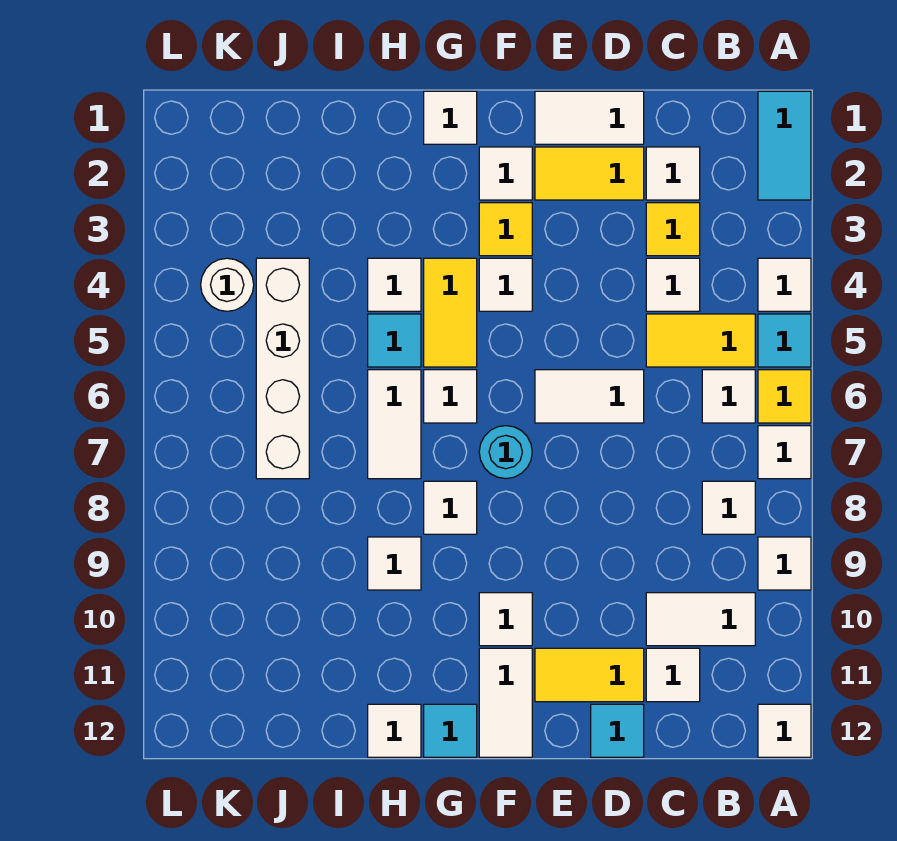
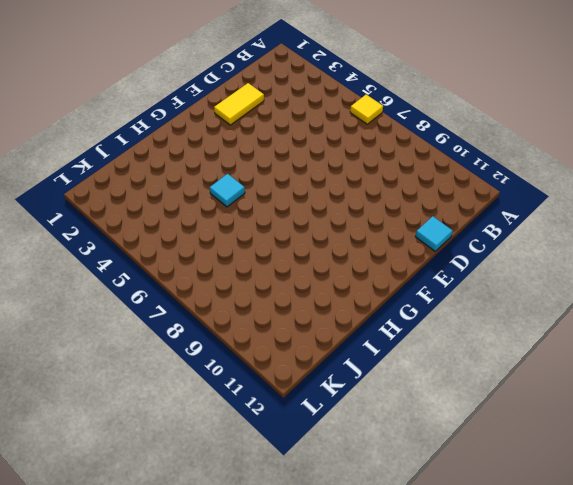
none -> cyan 1x2 tile [758,91,811,200]
none -> white 1x1 tile [758,258,811,311]
none -> cyan 1x1 tile [758,314,811,367]
none -> white 1x1 tile [758,426,811,479]

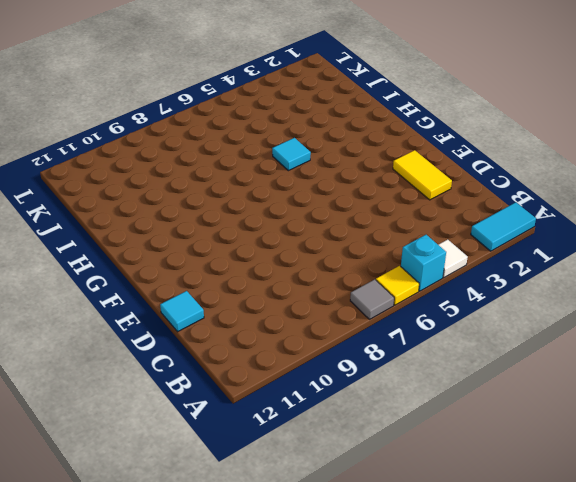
cyan 1x1 brick [401,235,446,291] -> cyan 1x1 tile [758,314,811,367]
grey 1x1 tile [350,279,394,319] -> white 1x1 tile [758,426,811,479]
none -> white 1x1 tile [758,537,811,590]
none -> white 1x1 tile [758,704,811,757]
none -> yellow 1x2 tile [646,314,755,367]
none -> white 1x1 tile [702,370,755,423]

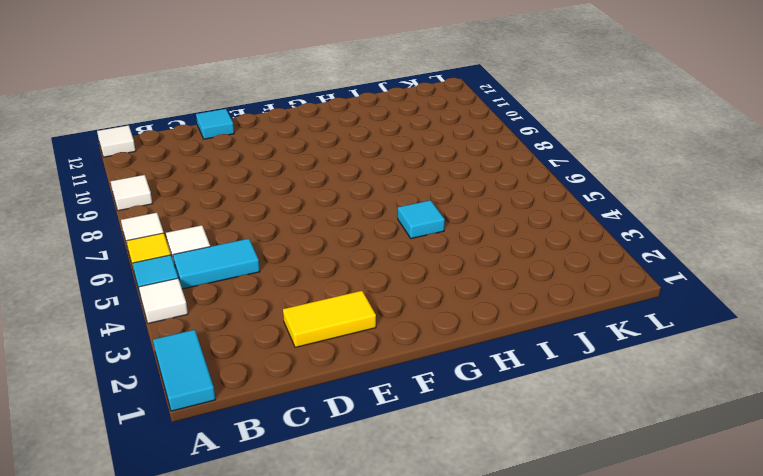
cyan 1x2 tile [173,239,260,289] -> yellow 1x2 tile [646,314,755,367]
none -> white 1x1 tile [702,481,755,534]
none -> white 1x2 tile [646,593,755,646]
none -> white 1x1 tile [646,147,700,200]
none -> yellow 1x1 tile [646,203,700,256]

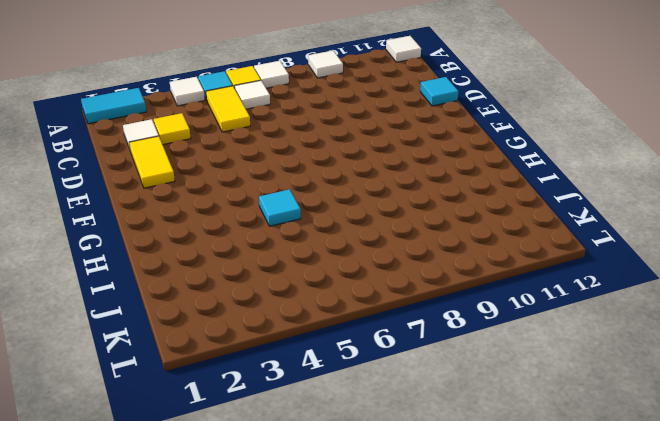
none -> white 1x1 tile [702,481,755,534]
none -> white 1x2 tile [646,593,755,646]
none -> white 1x1 tile [646,258,700,311]
none -> white 1x1 tile [646,648,700,702]

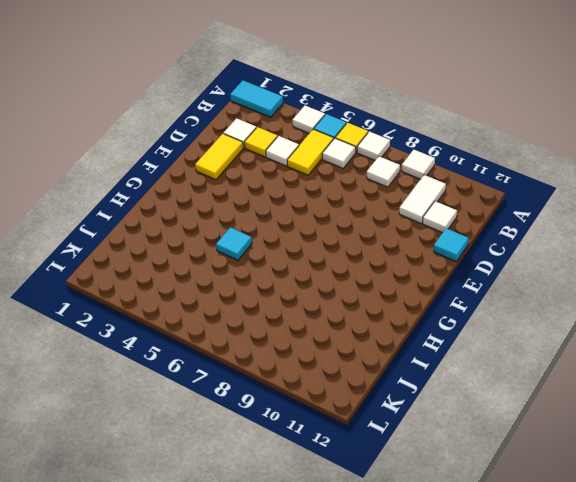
none -> white 1x1 tile [758,704,811,757]
none -> white 1x2 tile [535,91,644,144]
none -> white 1x2 tile [535,370,644,423]
none -> yellow 1x2 tile [535,648,644,702]

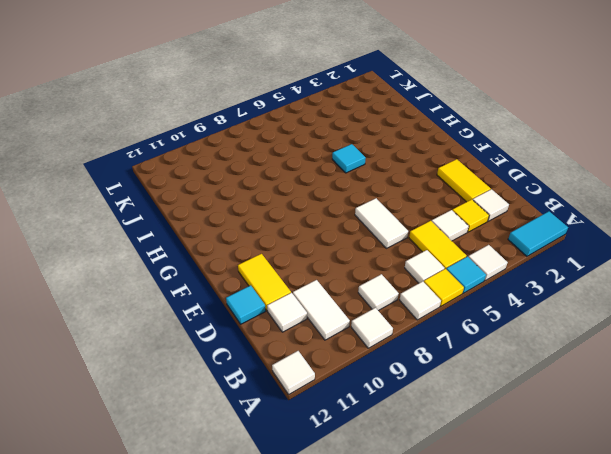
none -> white 1x2 tile [535,91,644,144]
none -> white 1x1 tile [479,147,532,200]
none -> yellow 1x1 tile [479,203,532,256]
none -> white 1x1 tile [479,258,532,311]

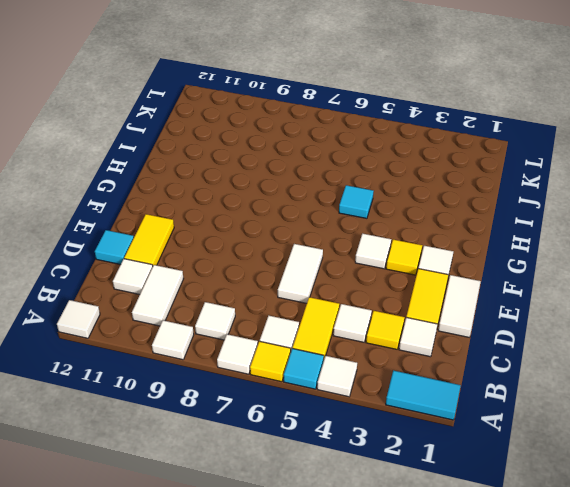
none -> cyan 1x1 round brick [479,426,532,479]
none -> white 1x1 tile [479,593,532,646]
none -> white 1x2 tile [479,648,532,757]
none -> white 1x1 tile [424,91,477,144]

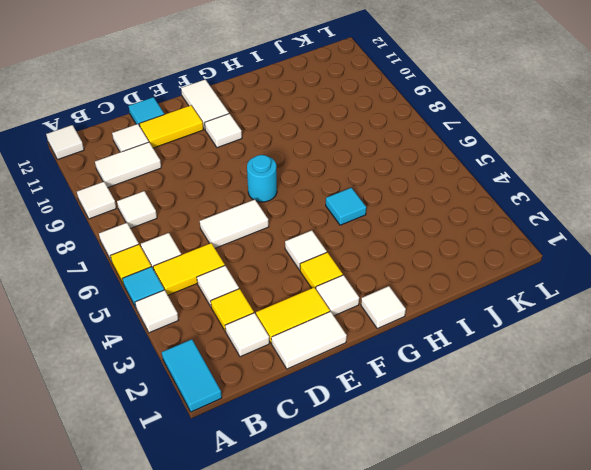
none -> yellow 1x2 tile [424,258,477,367]
none -> white 1x1 tile [424,370,477,423]
none -> white 1x1 tile [424,481,477,534]
none -> cyan 1x1 tile [424,704,477,757]

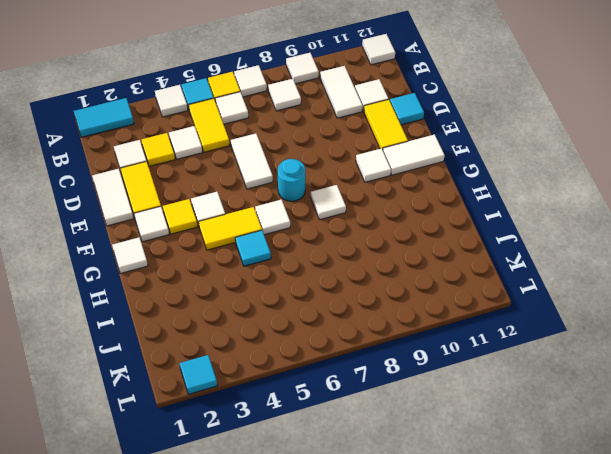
cyan 1x1 tile [180,355,217,394] -> cyan 1x1 tile moved to [424,704,477,757]
none -> white 1x1 tile [368,258,421,311]
none -> white 1x2 tile [368,370,421,479]
none -> white 1x1 tile [368,537,421,590]
none -> white 1x1 tile [368,704,421,757]

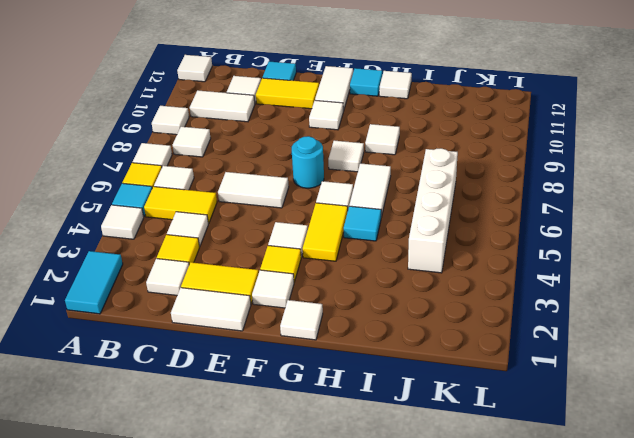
none -> white 1x1 tile [368,258,421,311]
none -> white 1x1 round brick [201,258,254,311]

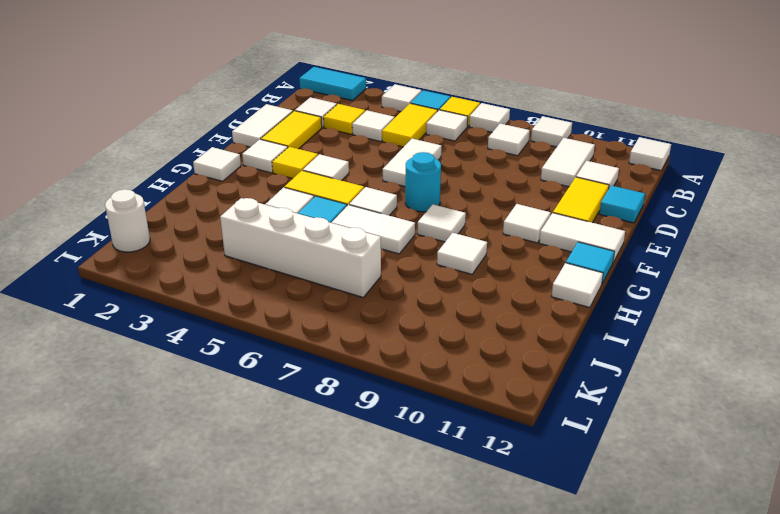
white 1x1 round brick [105,189,150,252] -> white 1x1 round brick moved to [201,258,254,311]

